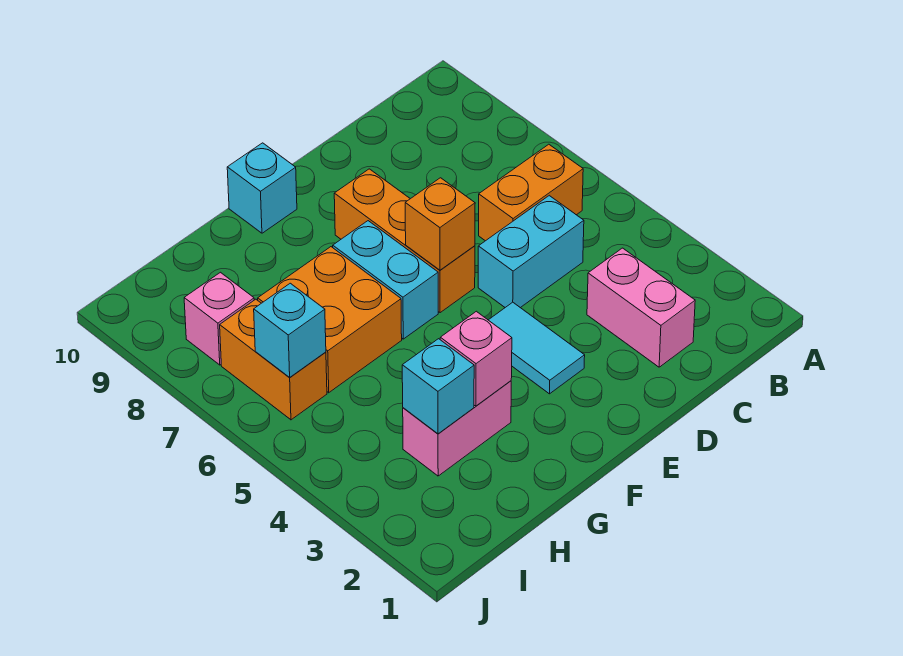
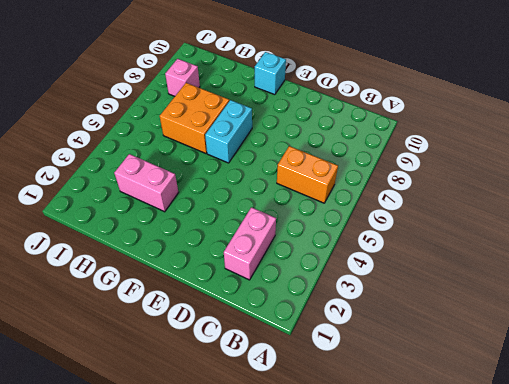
none -> cyan 1x2 brick [478,196,584,308]
none -> cyan 1x2 tile [489,302,585,394]
none -> orange 1x3 brick [334,169,475,313]

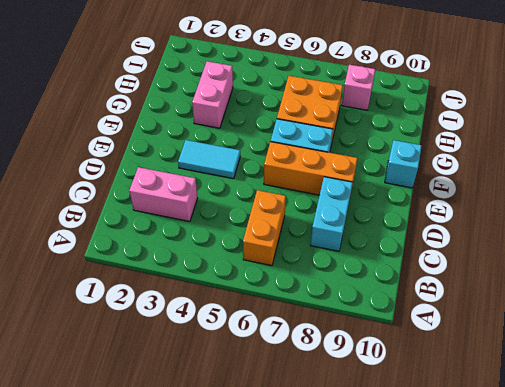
cyan 1x2 brick [310,177,353,251] -> cyan 1x2 brick moved to [478,196,584,308]
none -> orange 1x2 brick [220,299,327,420]
none -> orange 1x1 brick [405,178,475,270]
none -> pink 1x1 brick [440,311,512,406]

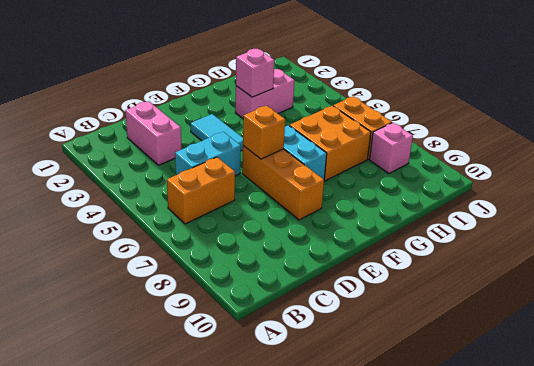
none -> cyan 1x1 brick [227,143,297,233]
none -> cyan 1x1 brick [402,339,474,434]
none -> cyan 1x1 brick [254,283,326,378]

